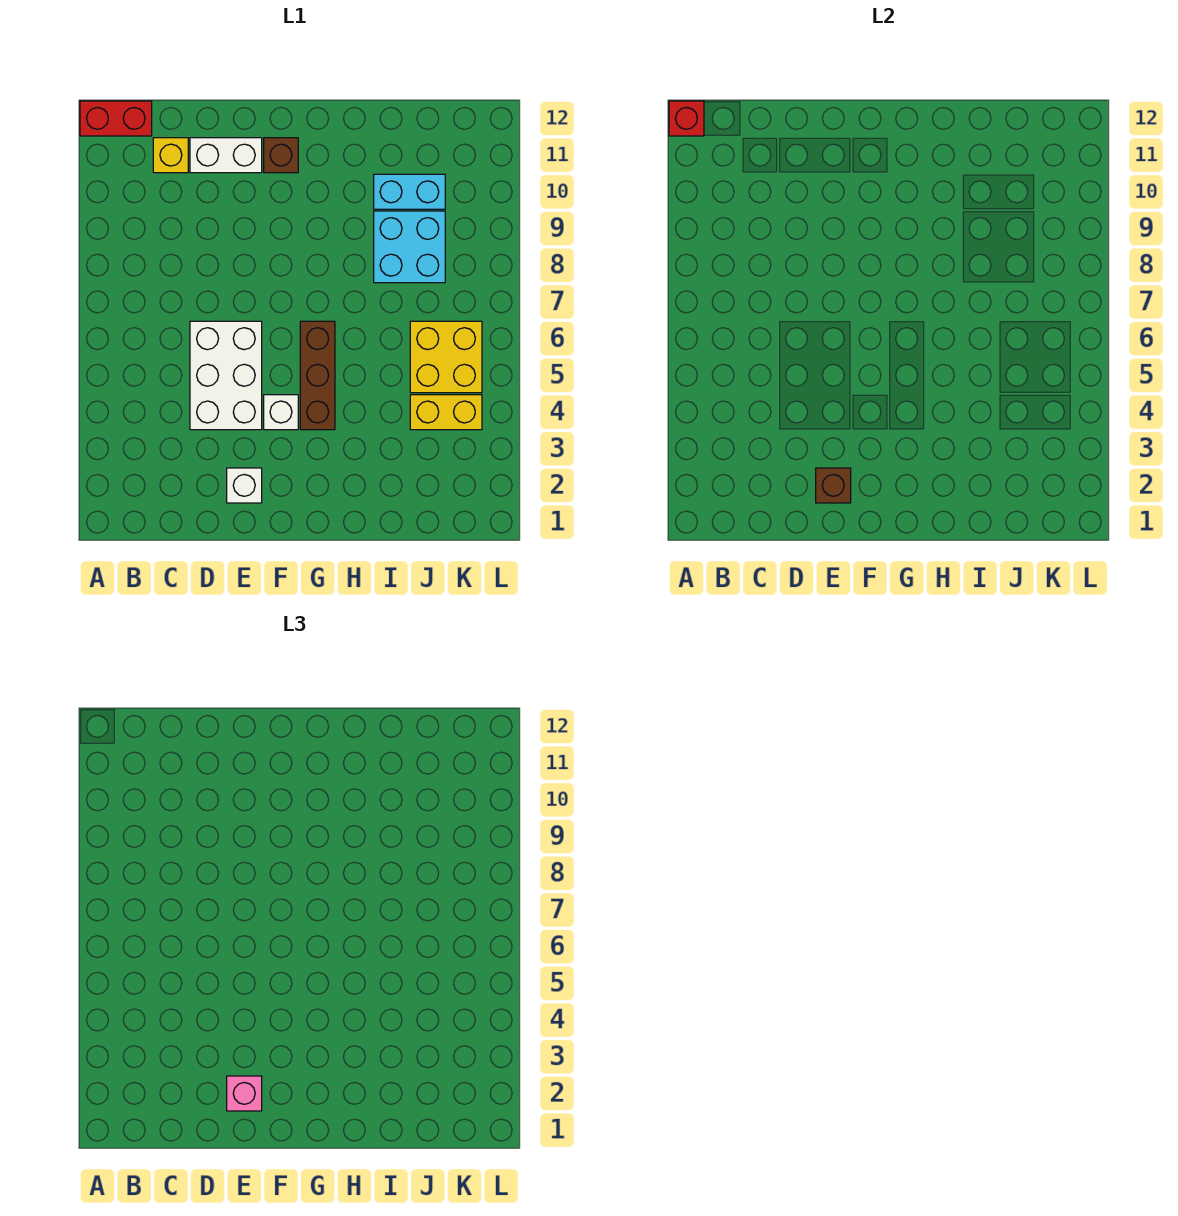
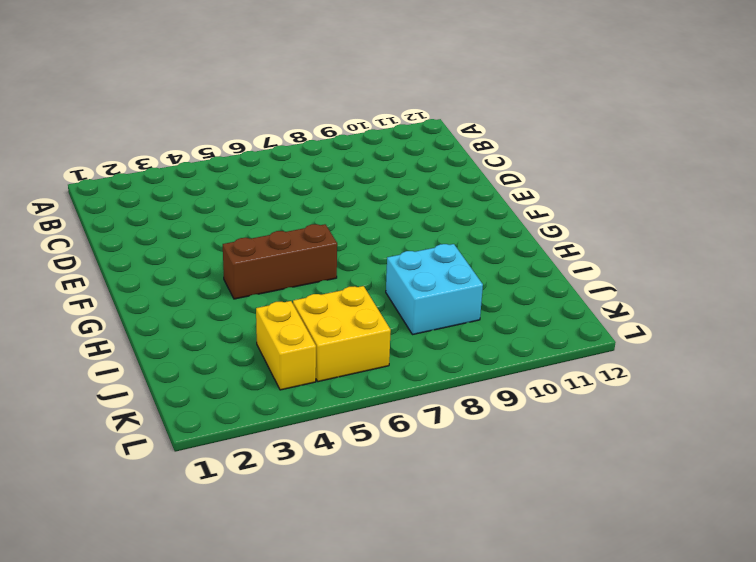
none -> red 1x2 brick [80,101,152,136]
none -> yellow 1x1 brick [153,138,188,173]
none -> white 2x3 brick [190,321,262,430]

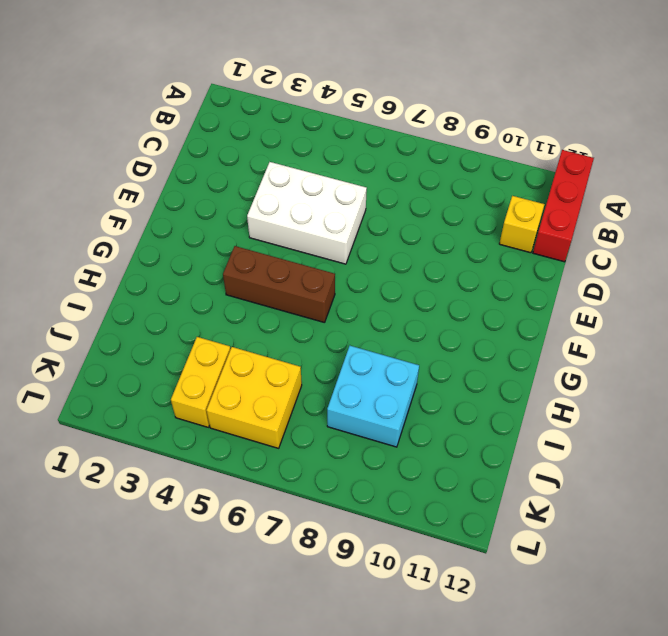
red 1x3 brick [533,150,594,262] -> red 1x2 brick [80,101,152,136]
none -> white 1x2 brick [190,138,262,173]
none -> white 1x1 brick [227,468,262,503]
none -> white 1x1 brick [264,395,298,430]

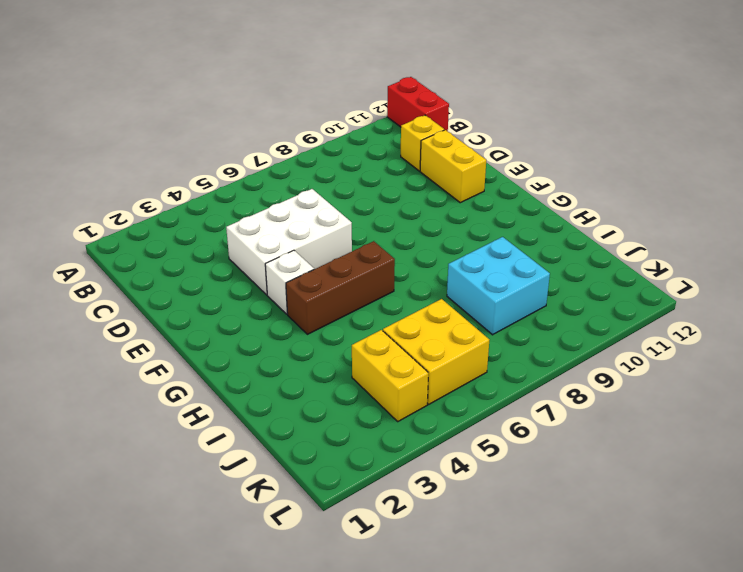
yellow 1x2 brick [420,130,486,203] -> white 1x2 brick [190,138,262,173]
none -> white 1x1 brick [227,468,262,503]
none -> brown 1x1 brick [264,138,298,173]
none -> cyan 1x2 brick [374,174,445,209]

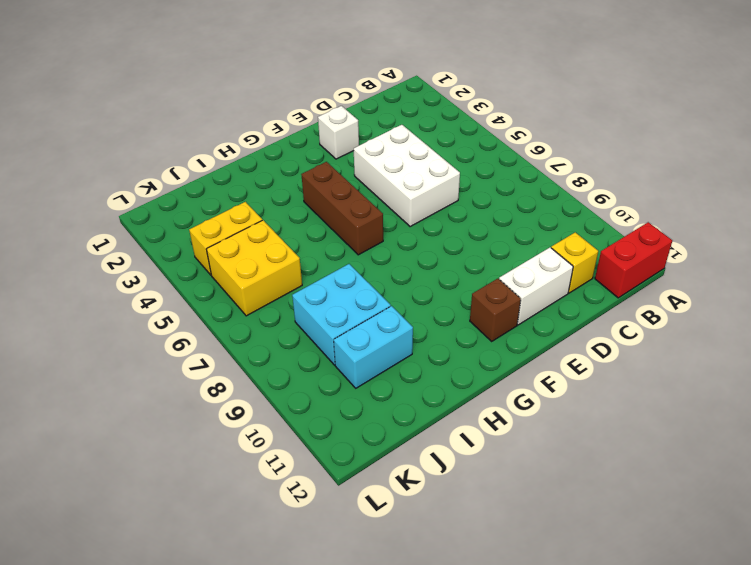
none -> white 1x1 brick [264,395,298,430]
none -> red 1x1 brick [669,101,704,136]
none -> brown 1x1 brick [816,468,851,503]

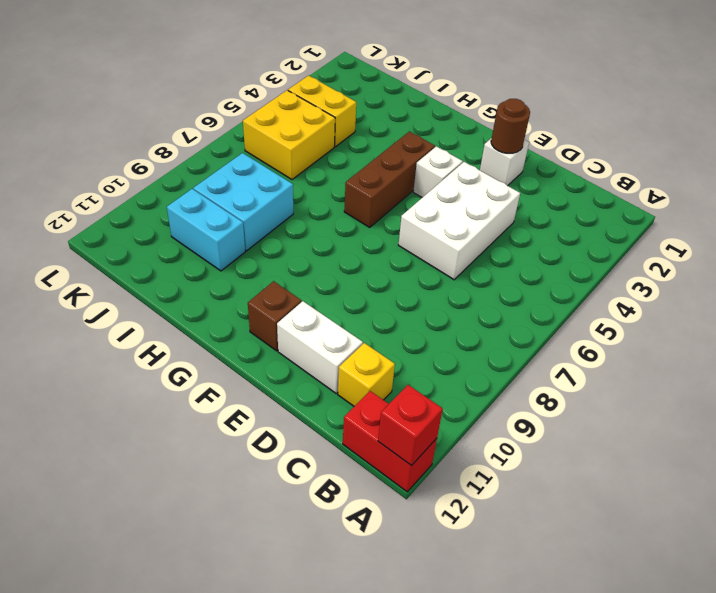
brown 1x1 round brick [491,99,530,153] -> brown 1x1 brick [816,468,851,503]
none -> pink 1x1 brick [227,1076,262,1111]

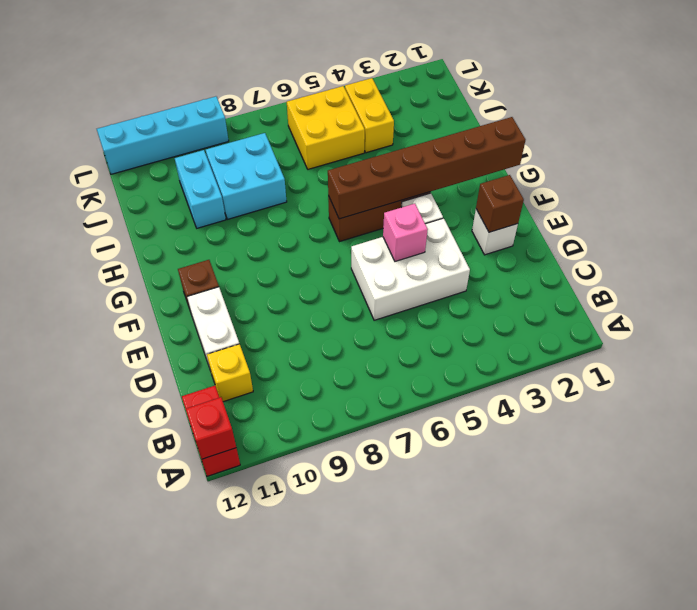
pink 1x1 brick [383,204,428,261] -> pink 1x1 brick moved to [227,1076,262,1111]
brown 1x6 brick [328,117,525,219] -> none
cyan 1x4 brick [97,96,229,174] -> none

